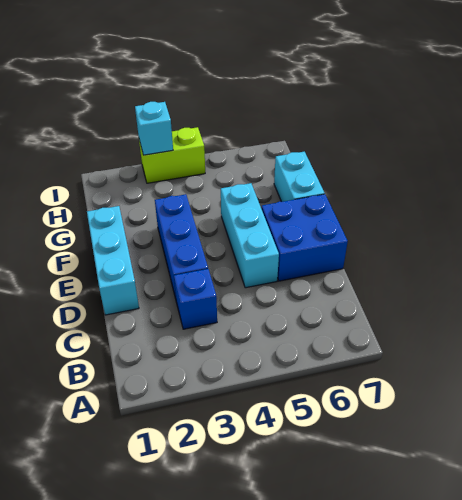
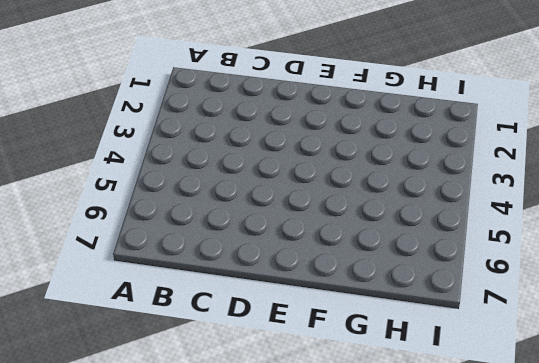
none -> blue 1x1 brick [174,269,217,329]
none -> cyan 1x3 brick [87,206,139,315]

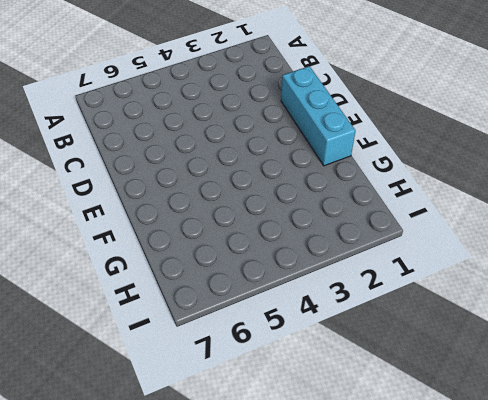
none -> blue 1x1 brick [174,269,217,329]
none -> blue 1x3 brick [155,194,208,299]

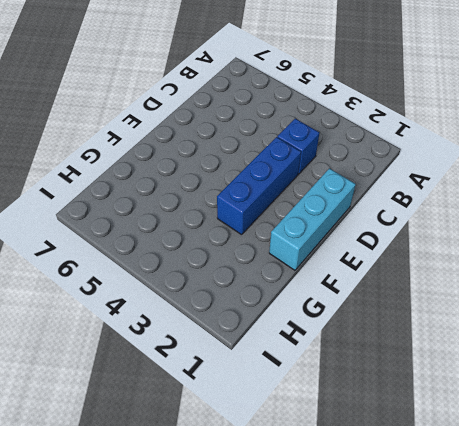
none -> cyan 1x3 brick [221,183,279,288]
none -> blue 2x2 brick [262,194,348,281]

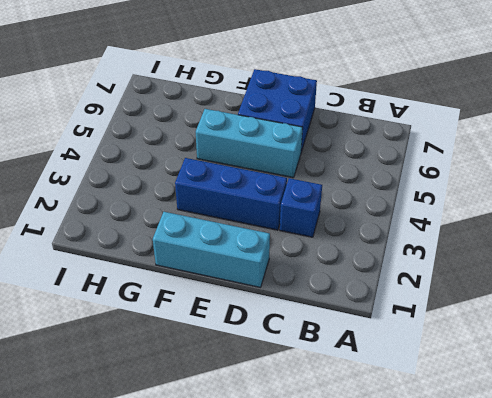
none -> cyan 1x2 brick [274,152,325,202]
none -> lime 1x2 brick [139,127,205,183]

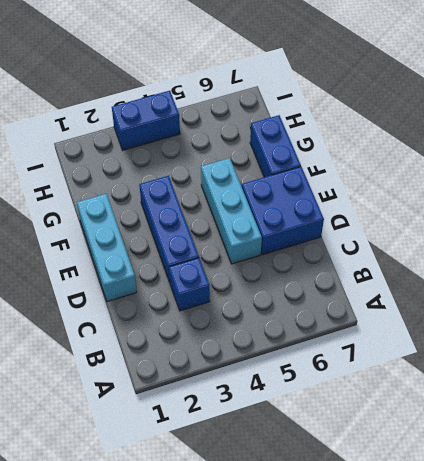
blue 1x2 brick [250,115,301,177] -> cyan 1x2 brick [274,152,325,202]
blue 1x2 brick [112,91,180,150] -> lime 1x2 brick [139,127,205,183]
none -> cyan 1x1 brick [135,102,173,155]

